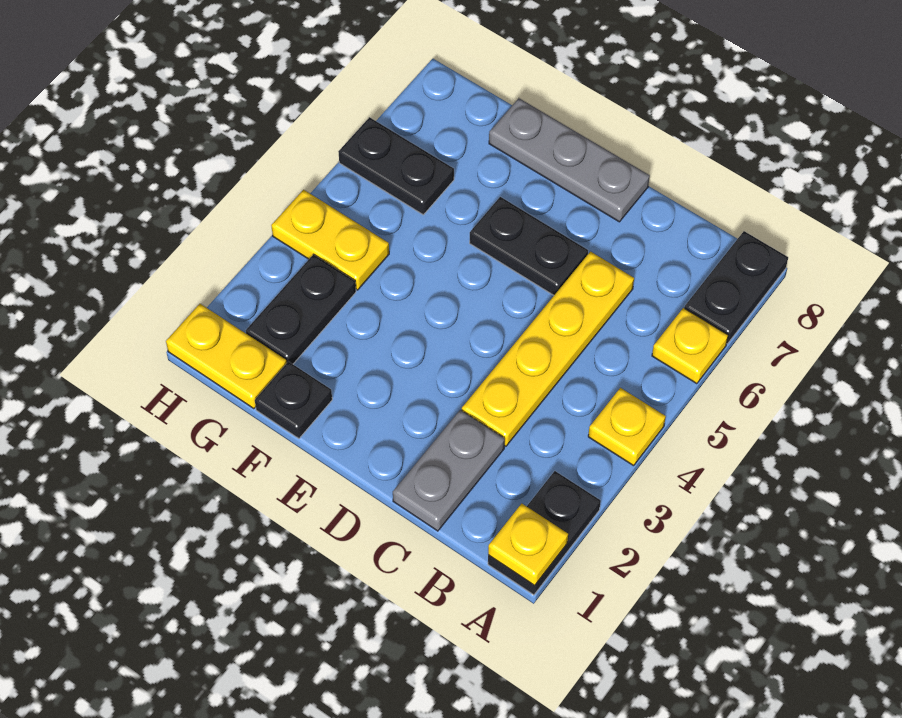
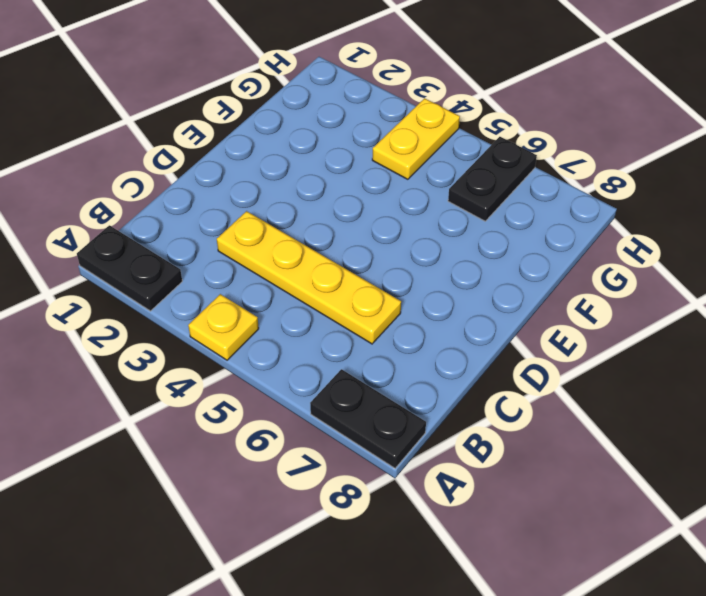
none -> yellow 1x1 plate [652,308,728,384]
none -> grey 1x2 plate [393,410,505,531]
none -> black 1x2 plate [470,197,588,295]

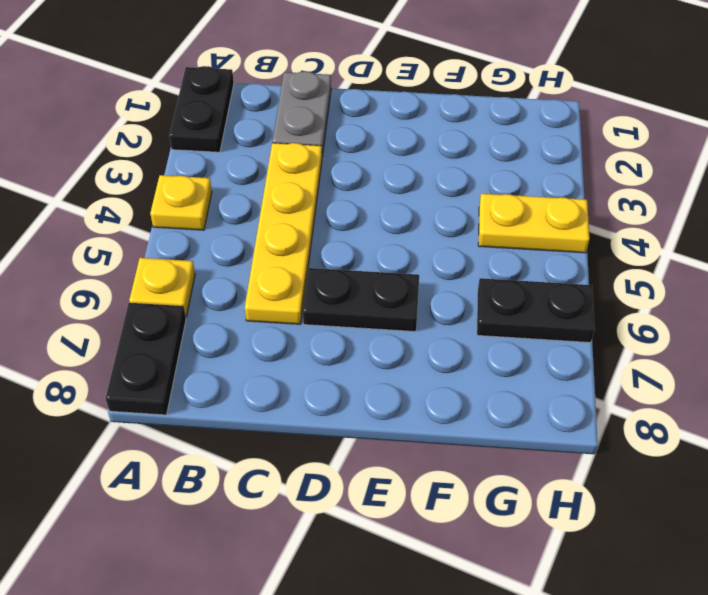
none -> grey 1x3 plate [489,98,650,222]
none -> black 1x1 plate [255,361,332,438]
none -> yellow 1x2 plate [166,304,287,409]

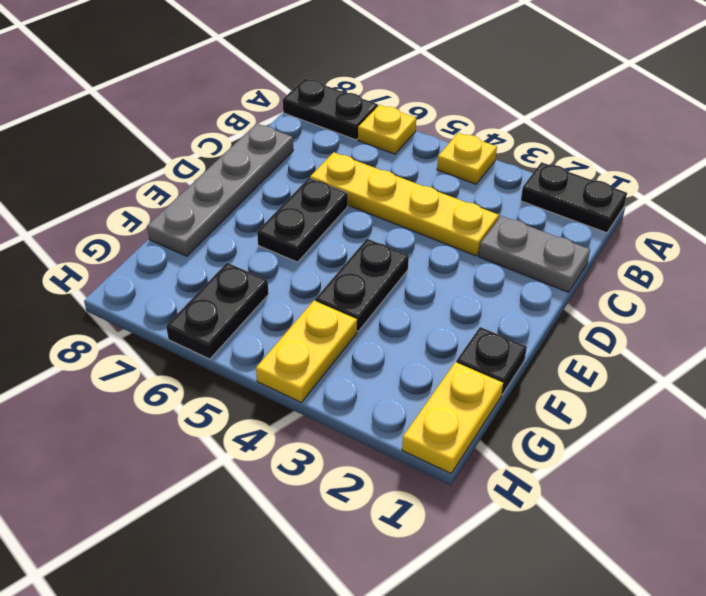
grey 1x4 plate [147,123,293,256] -> grey 1x3 plate [489,98,650,222]
black 1x2 plate [315,239,409,331] -> black 1x2 plate turned to [246,255,356,364]
none -> yellow 1x1 plate [488,504,568,586]

